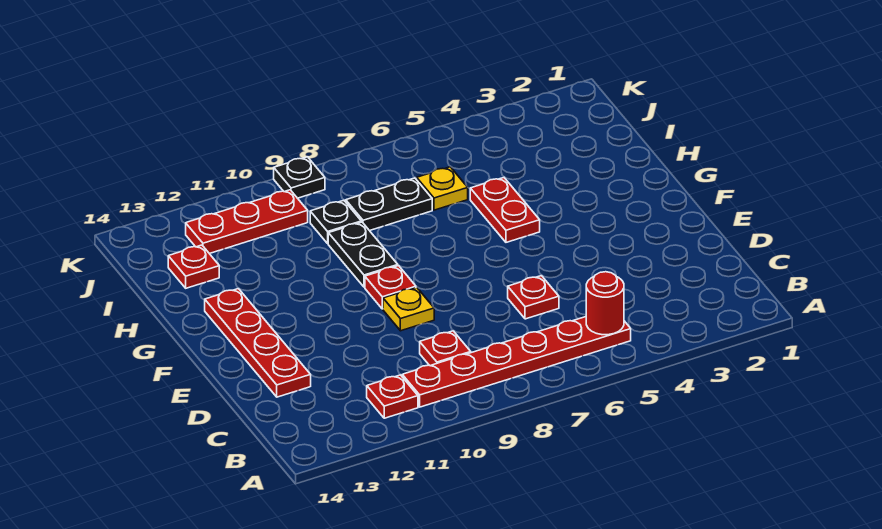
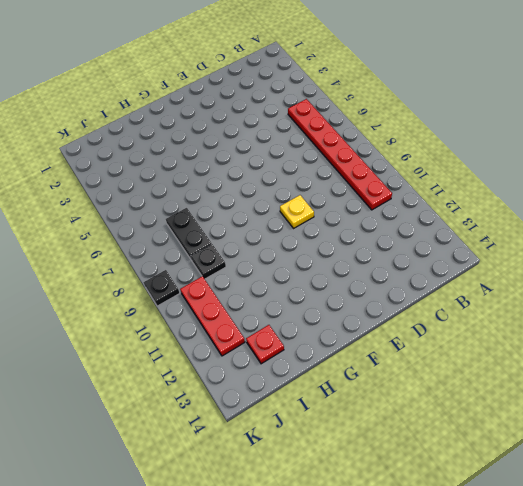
none -> red 1x1 plate [367,375,418,418]
none -> red 1x1 plate [420,331,471,366]
none -> red 1x1 plate [508,276,559,319]

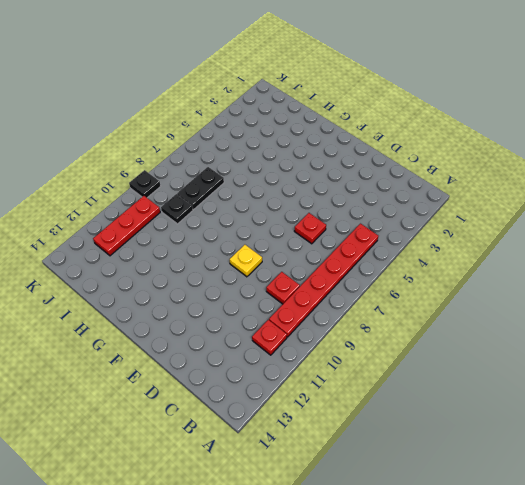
none -> red 1x4 plate [205,289,311,397]
none -> red 1x1 plate [365,266,416,309]
none -> red 1x2 plate [470,178,540,242]

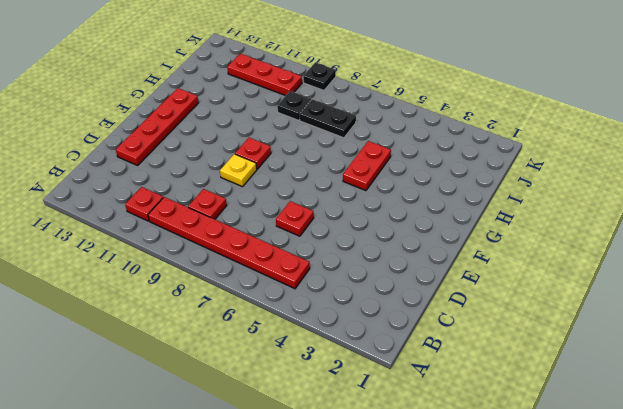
none -> black 1x2 plate [328,222,398,287]
none -> yellow 1x1 plate [417,167,468,210]
none -> red 1x1 plate [168,245,219,288]

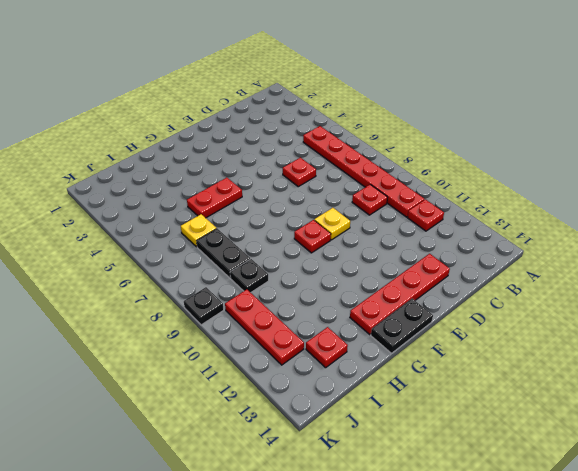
black 1x2 plate [371,299,433,353] -> black 1x2 plate moved to [328,222,398,287]
none -> red 1x1 round brick [586,272,624,335]

